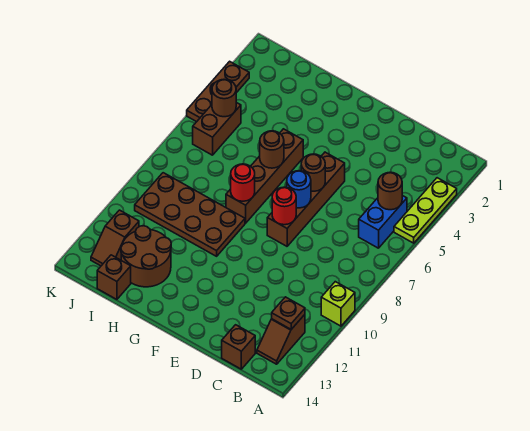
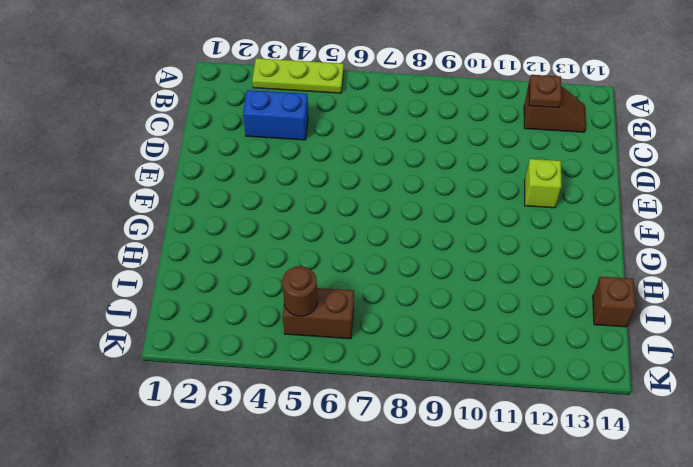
blue 1x2 brick [243,90,308,140] -> blue 1x2 brick moved to [359,195,407,248]
lime 1x1 brick [525,159,561,208] -> lime 1x1 brick moved to [321,282,355,326]
none -> brown 1x1 brick [222,325,255,369]
none -> brown 1x4 brick [267,152,345,246]
none -> brown 1x4 brick [226,129,303,223]

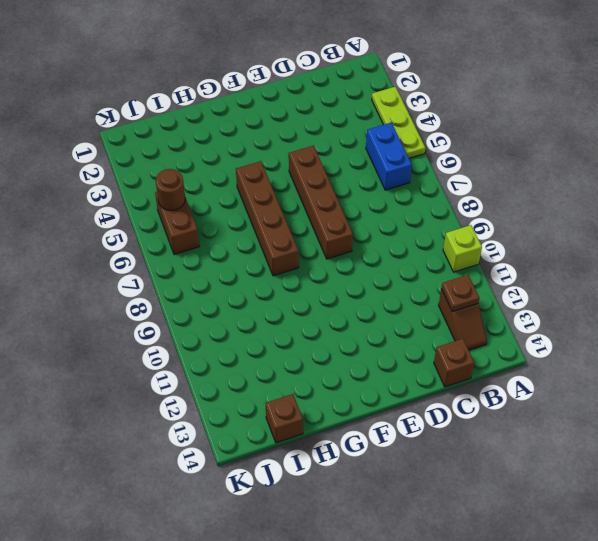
none -> brown 2x4 plate [135,173,245,256]
none -> brown 2x2 round brick [121,226,171,287]
none -> brown 1x2 slope [91,210,139,266]

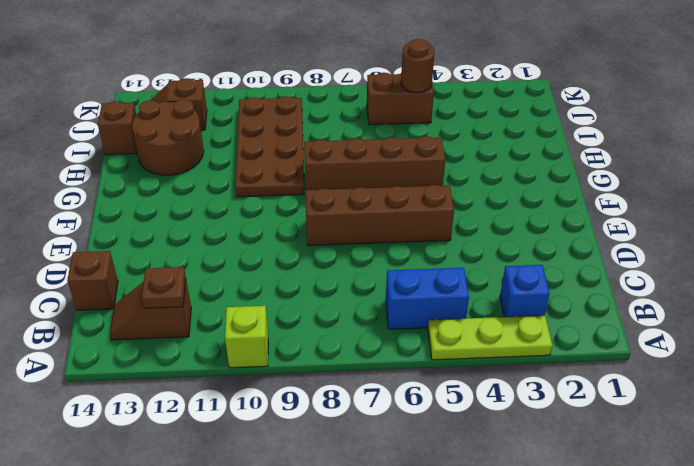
blue 1x1 brick [500,265,550,317] -> none
none -> brown 1x3 plate [187,61,249,122]
none -> brown 1x1 round brick [378,172,402,210]
none -> brown 1x1 round brick [301,154,325,191]

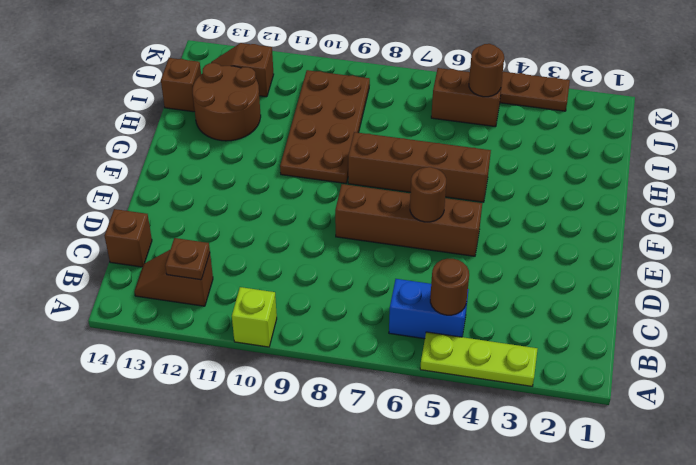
none -> blue 1x1 round brick [287,171,311,208]
none -> red 1x1 round brick [272,187,296,225]
none -> brown 1x1 round brick [260,131,284,168]

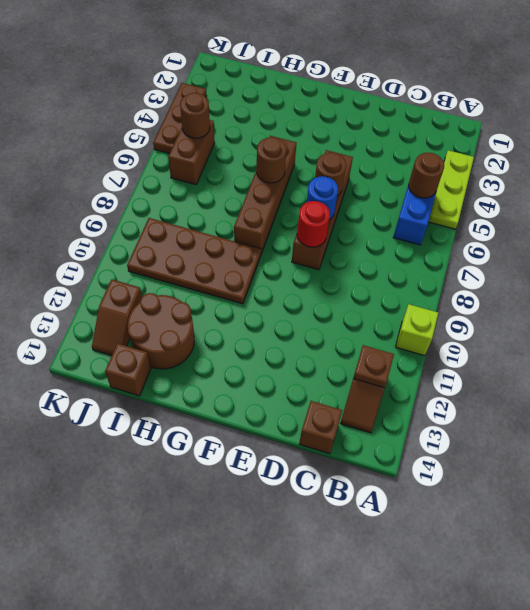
none -> red 1x1 round brick [231,164,255,201]

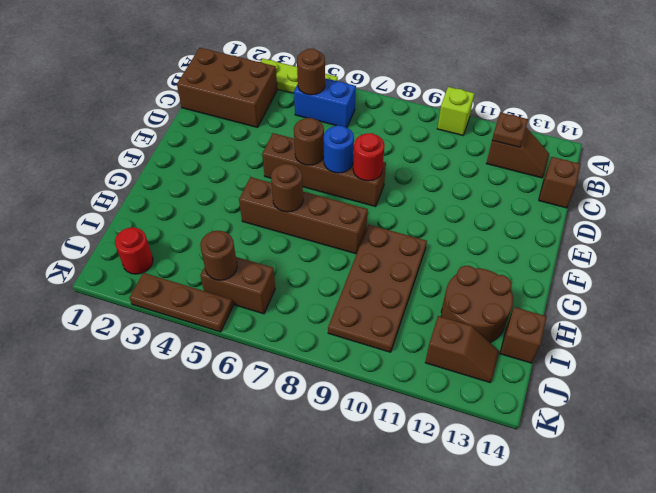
brown 2x3 brick [177,48,277,127] -> none
red 1x1 round brick [115,227,153,274] -> red 1x1 round brick moved to [231,164,255,201]

